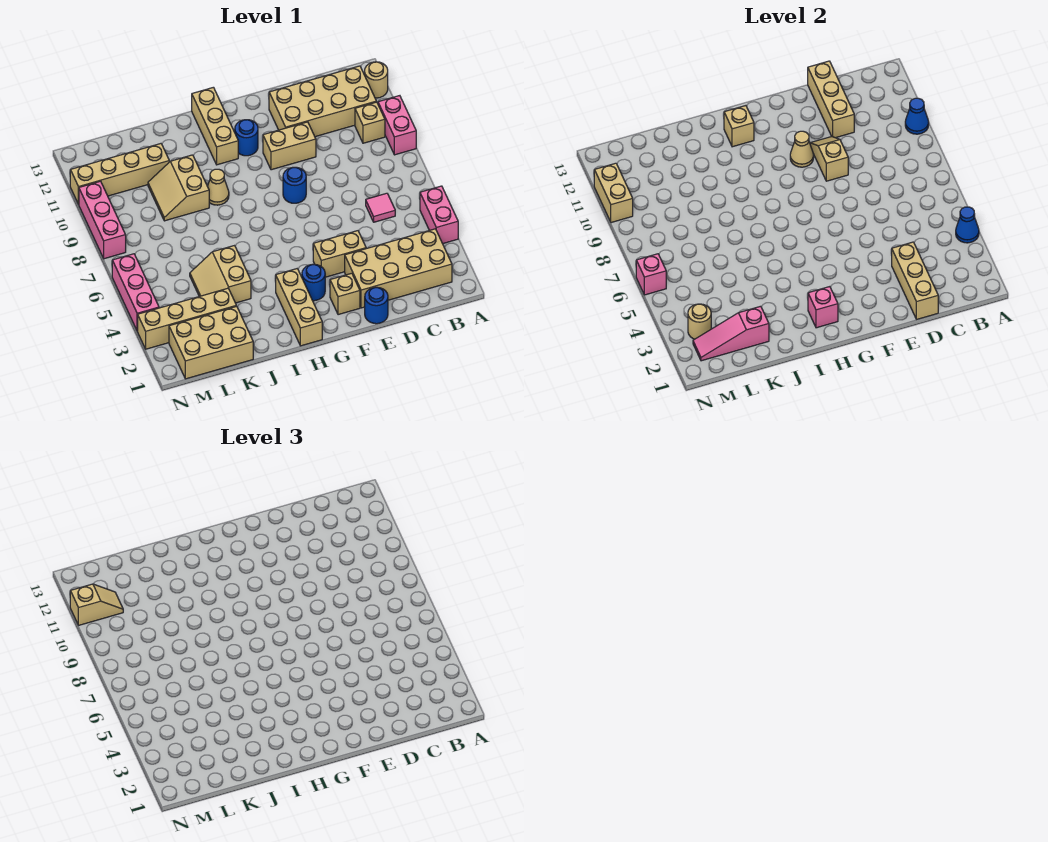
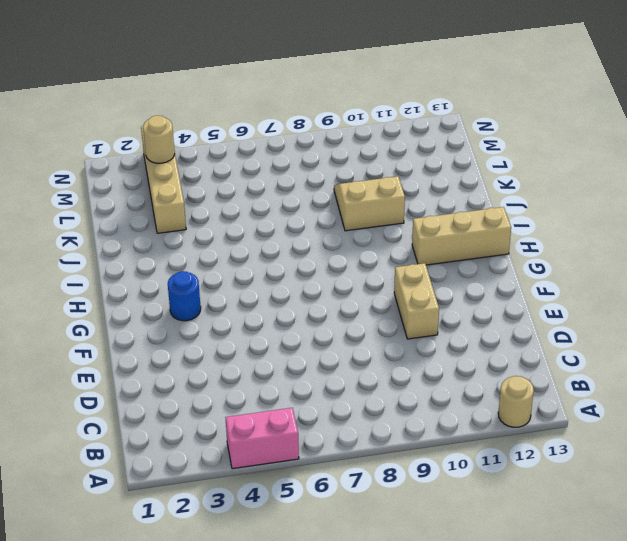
none -> pink 1x2 brick [378,96,416,155]
none -> tan 2x4 brick [345,229,452,308]
none -> tan 1x1 brick [355,102,385,143]
none -> tan 2x4 brick [269,66,376,137]

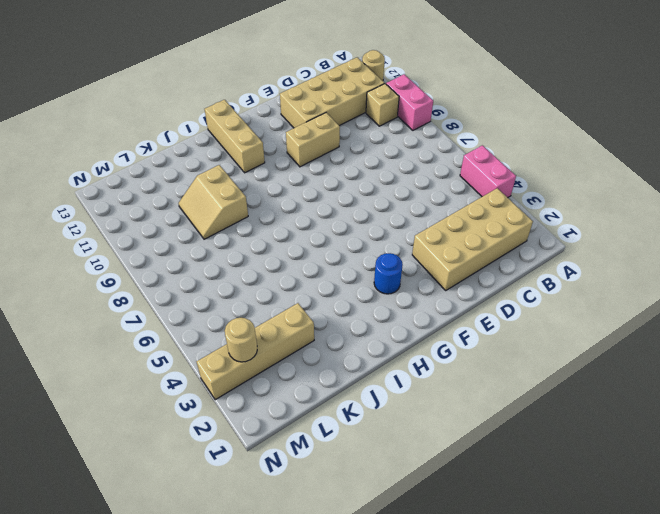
none -> pink 1x1 tile [366,193,395,222]
none -> blue 1x1 round brick [365,287,388,324]
none -> tan 1x2 brick [313,231,366,277]
none -> tan 1x1 brick [330,273,360,315]

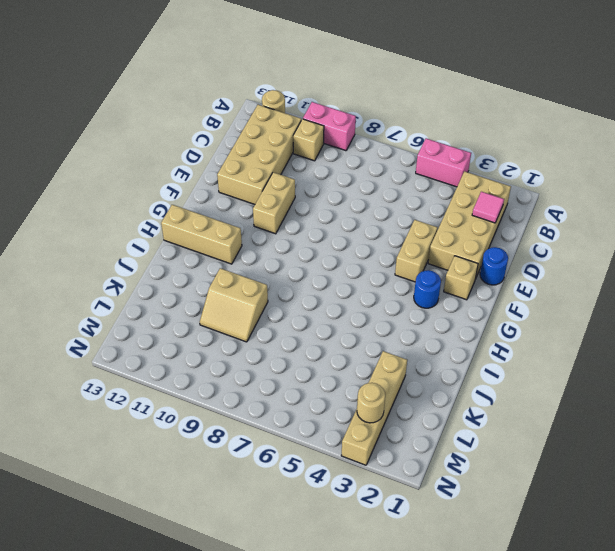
pink 1x1 tile [472,192,504,223] -> pink 1x1 tile moved to [366,193,395,222]
none -> blue 1x1 round brick [283,167,306,203]
none -> blue 1x1 round brick [235,120,258,156]
none -> tan 1x3 brick [276,269,322,346]
none -> tan 1x1 cone [207,169,229,205]

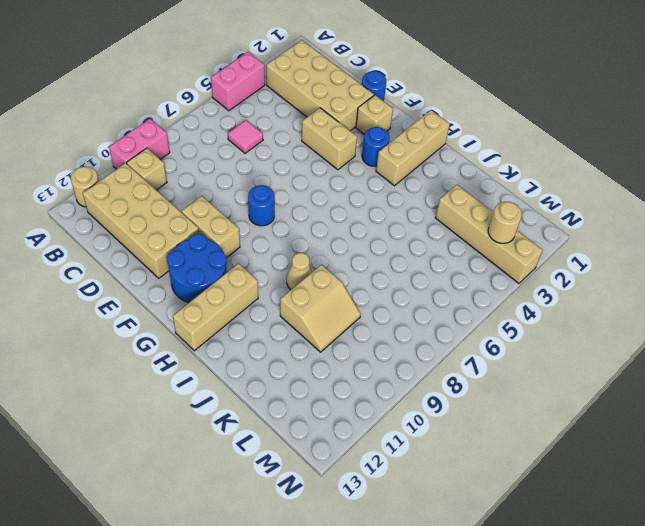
blue 2x2 round brick [167,234,227,303] -> blue 1x1 round brick [235,120,258,156]
none -> tan 2x2 slope [190,246,251,303]
none -> tan 2x3 brick [169,306,253,379]
none -> tan 1x4 brick [70,144,169,204]
none -> pink 1x3 brick [112,254,159,331]

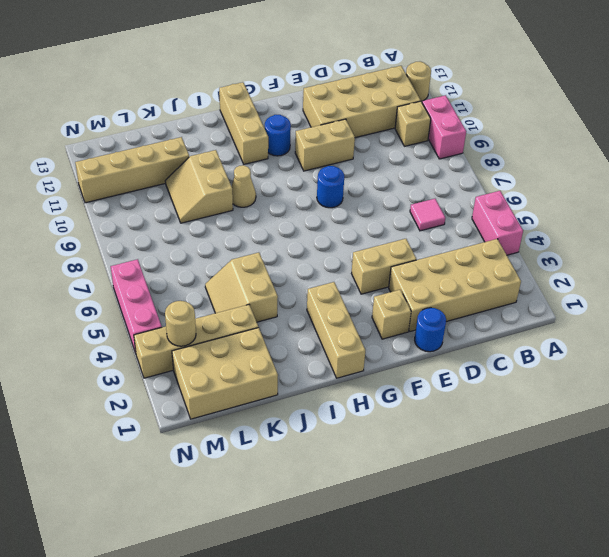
none -> blue 1x1 round brick [302,264,325,301]
none -> pink 1x3 brick [79,181,126,259]
none -> blue 1x1 cone [956,207,979,243]
none -> blue 1x1 cone [905,98,929,134]

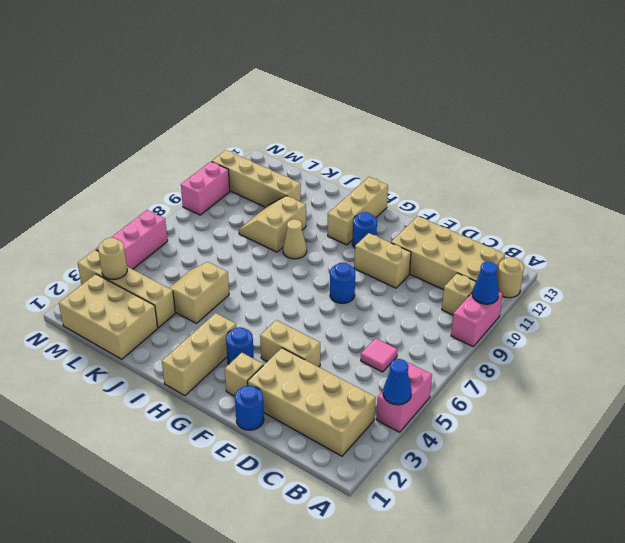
pink 1x2 brick [181,161,230,215] -> pink 1x3 brick [79,181,126,259]
none -> tan 1x3 brick [892,242,938,319]
none -> tan 1x3 brick [808,61,854,138]
none -> tan 1x2 slope [810,136,848,181]
none -> tan 1x1 cone [790,131,814,167]

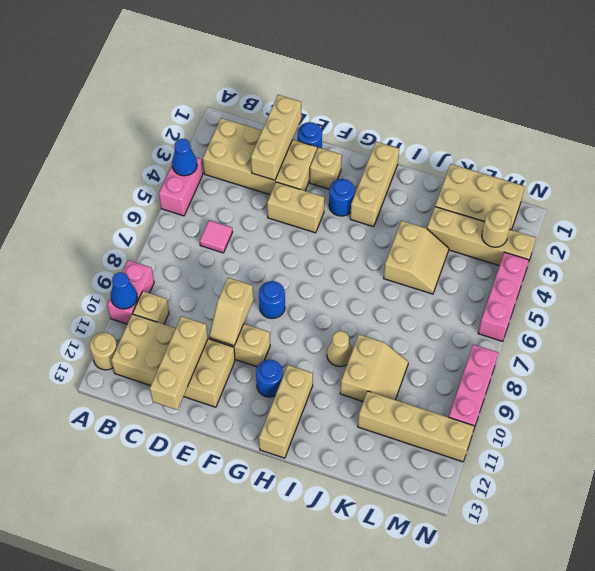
none -> tan 1x1 cone [790,131,814,167]
none -> pink 1x1 brick [808,287,838,328]
none -> tan 1x1 brick [724,106,754,147]
none -> pink 1x3 slope [693,306,769,361]

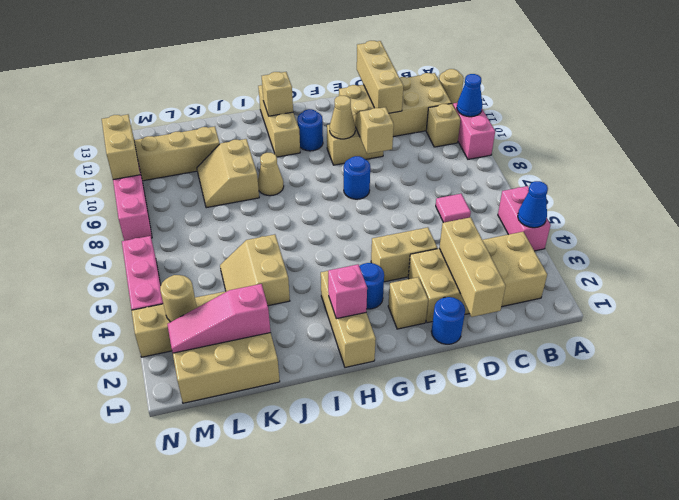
none -> pink 1x1 brick [636,254,666,295]
none -> tan 1x2 slope [70,584,123,625]

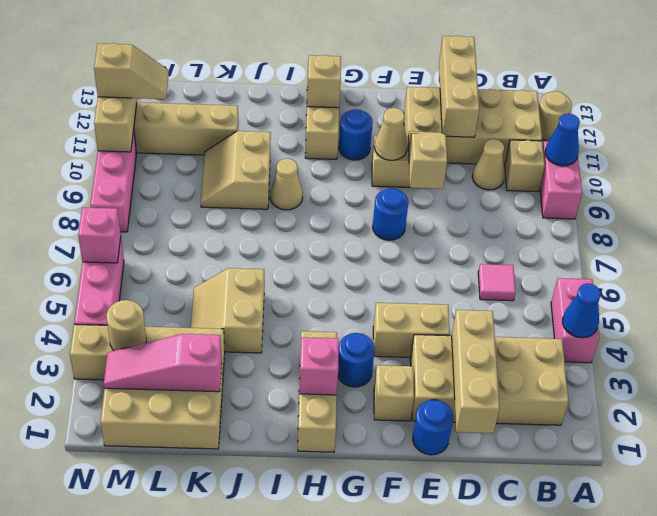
tan 1x1 cone [472,139,505,190] -> none

